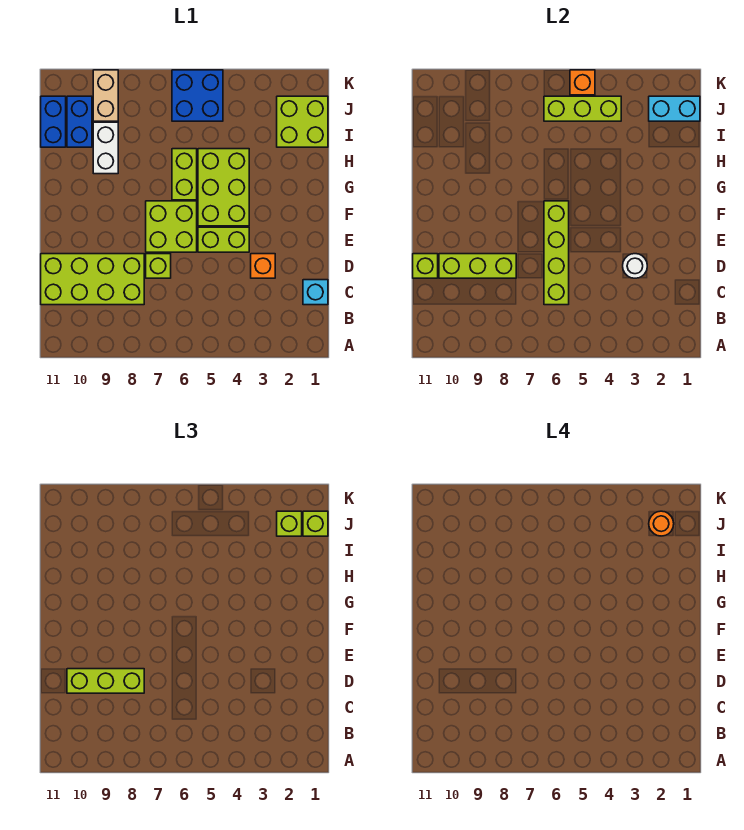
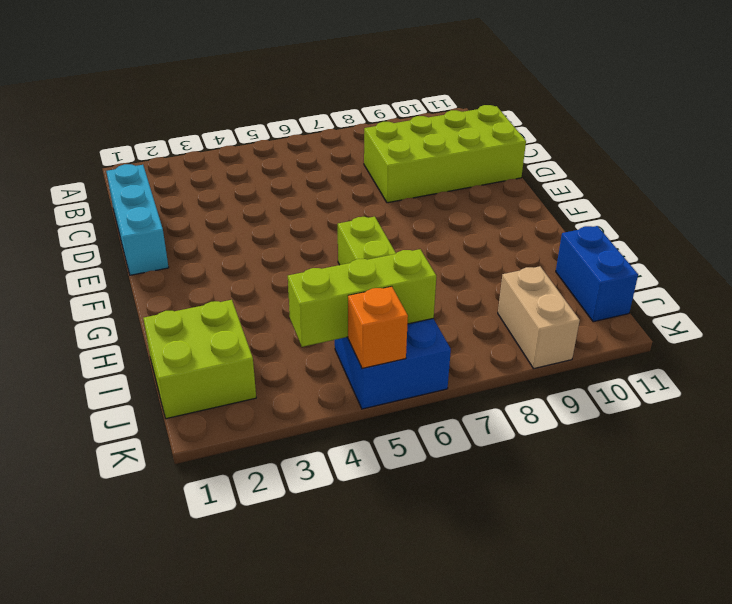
cyan 1x3 brick [106,164,169,275] -> cyan 1x1 brick [303,280,328,305]
none -> orange 1x1 brick [251,254,275,278]
none -> lime 1x1 brick [146,254,171,278]
none -> lime 1x2 brick [198,227,249,252]

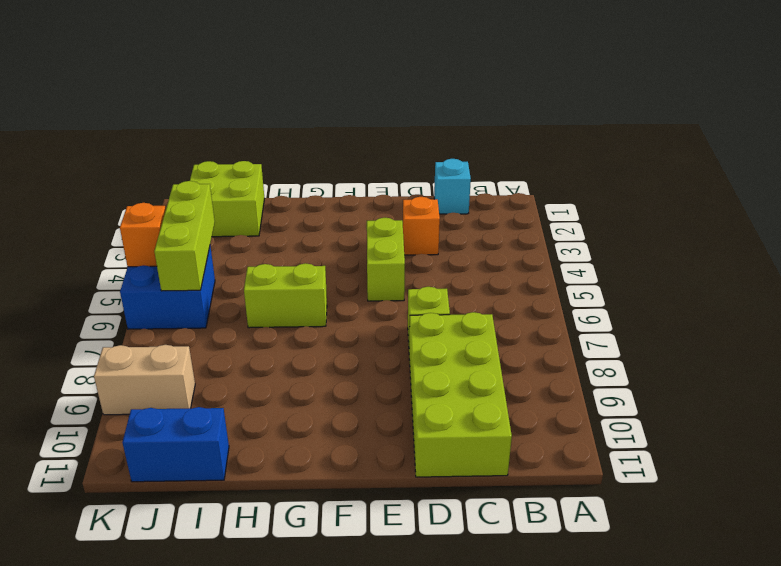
none -> lime 2x2 brick [146,201,197,252]
none -> lime 2x3 brick [198,149,249,226]
none -> white 1x2 brick [93,122,118,174]

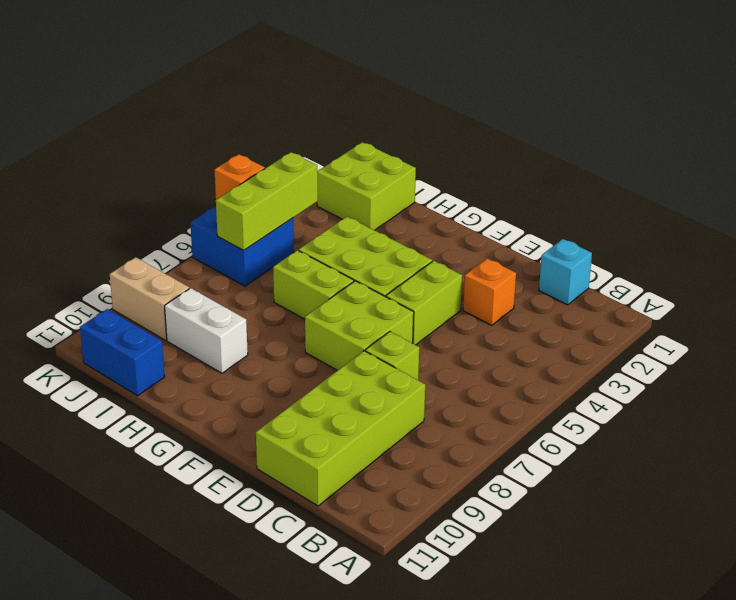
none -> blue 1x2 brick [67,96,92,147]
none -> lime 1x4 brick [544,201,569,305]
none -> white 1x1 round brick [623,254,647,278]

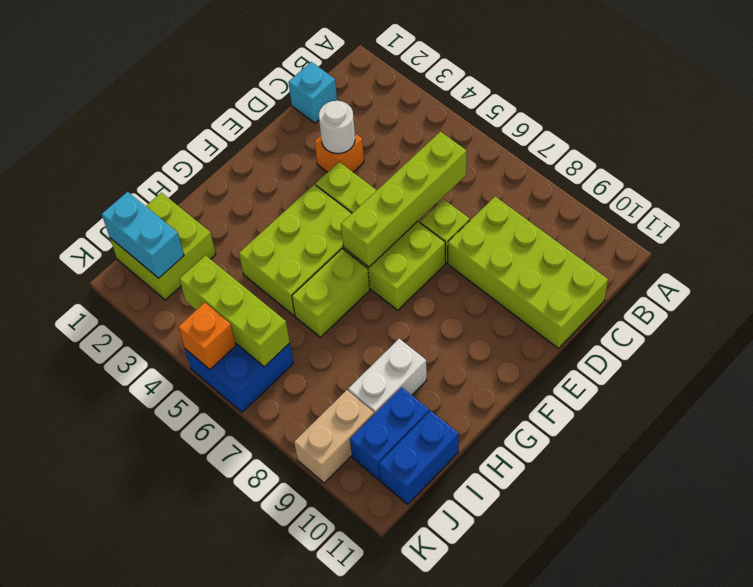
none -> lime 1x3 brick [439,254,516,278]
none -> lime 1x1 brick [413,254,438,278]
none -> lime 1x3 brick [67,669,144,693]

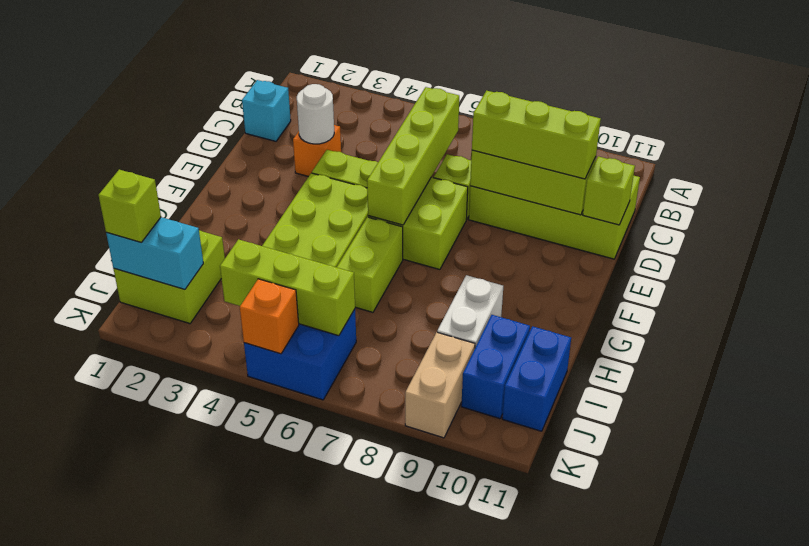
none -> lime 1x1 brick [277,511,302,536]
none -> orange 1x1 round brick [649,511,674,536]

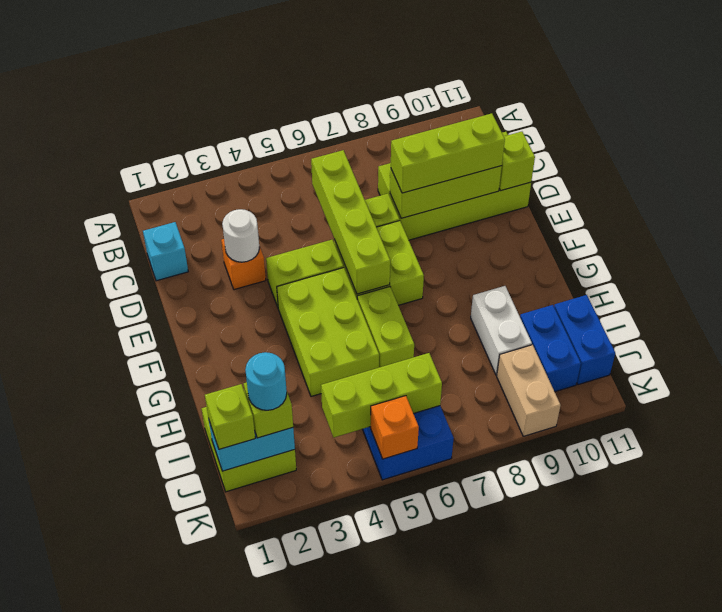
cyan 1x1 round brick [245,352,287,410] -> orange 1x1 round brick [649,511,674,536]

